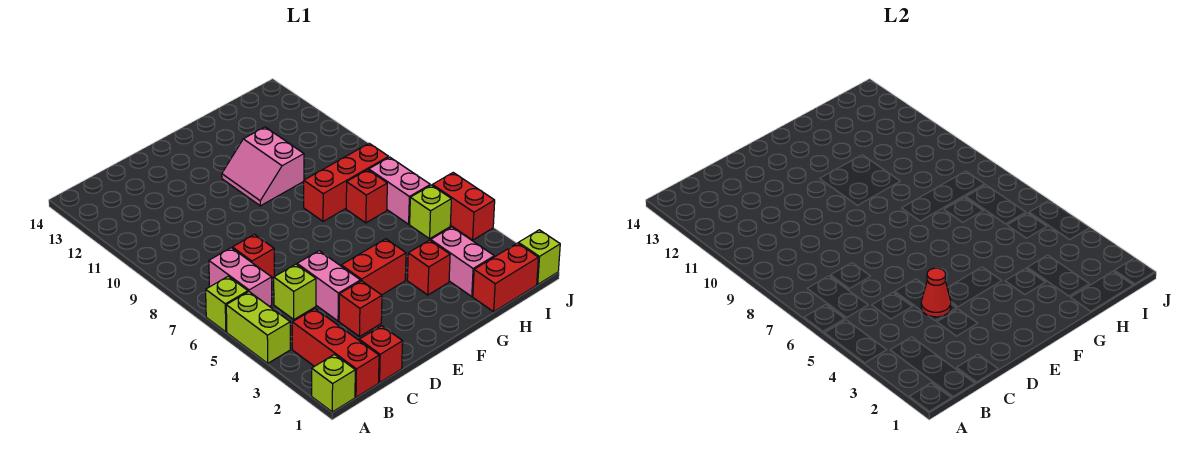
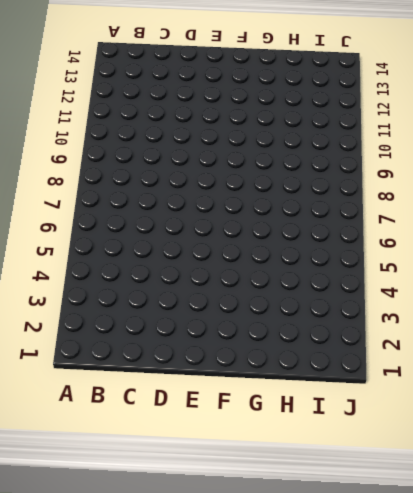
none -> lime 1x1 brick [312,355,355,412]
none -> lime 1x2 brick [226,292,290,363]
none -> lime 1x1 brick [206,276,248,332]

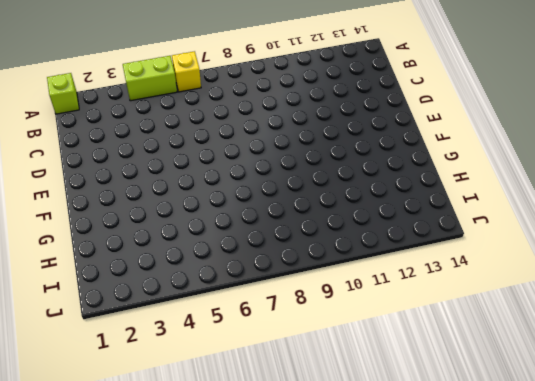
yellow 1x1 brick [172,51,201,92] -> lime 1x1 brick [206,276,248,332]
none -> red 1x3 brick [292,309,379,397]
none -> pink 1x2 brick [209,248,272,306]
none -> red 1x1 brick [359,326,403,382]

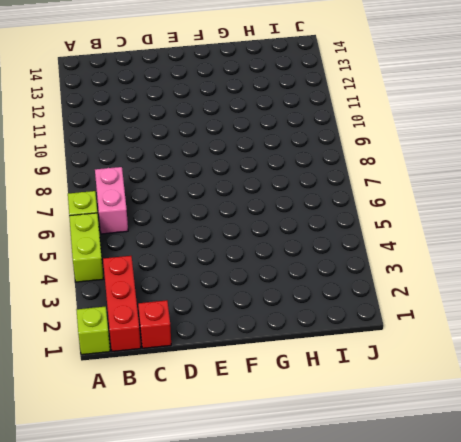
none -> lime 1x1 brick [274,264,316,319]
none -> red 1x1 brick [232,234,274,278]
none -> red 1x1 brick [339,281,382,337]

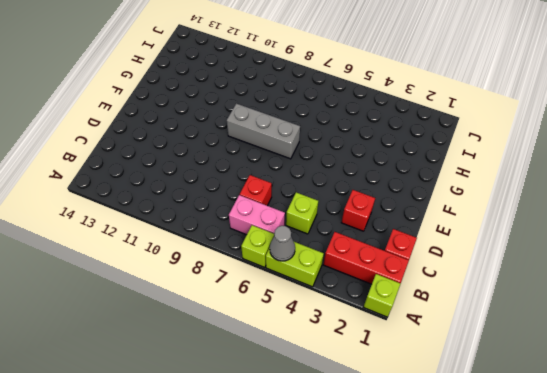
grey 1x1 cone [270,226,295,261] -> none
grey 1x3 brick [227,103,300,159] -> none
none -> pink 1x2 brick [297,251,360,321]
none -> red 1x2 brick [341,239,406,295]
none -> pink 2x2 slope [222,127,304,206]

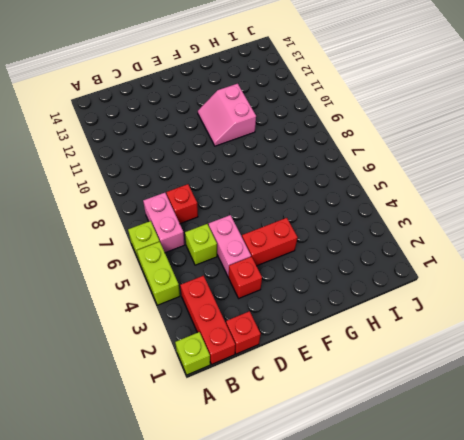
none -> red 1x1 brick [407,240,450,295]
none -> red 1x3 brick [304,143,389,221]
none -> red 1x2 brick [473,243,538,312]

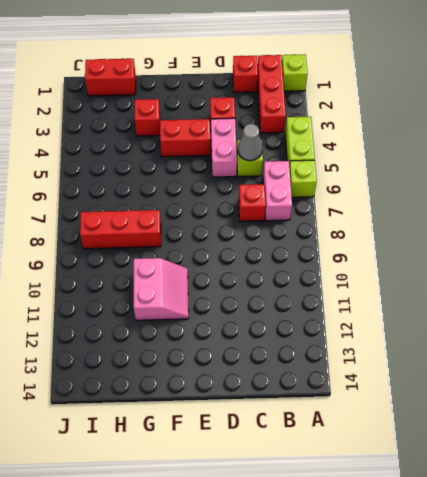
grey 1x1 cone [238,124,263,161] -> none
none -> pink 1x2 brick [431,227,494,296]
none -> red 1x1 brick [346,170,387,223]
none -> lime 1x1 brick [410,185,451,239]

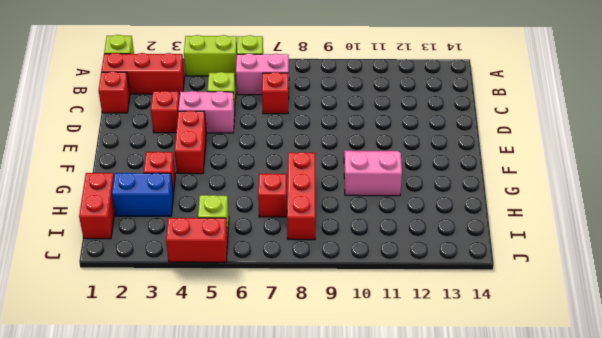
blue 1x2 brick [112,173,173,216] -> pink 1x2 brick [431,227,494,296]
none -> pink 1x2 brick [369,157,430,224]
none -> lime 1x1 brick [518,230,560,284]
none -> red 1x1 cone [921,268,951,317]

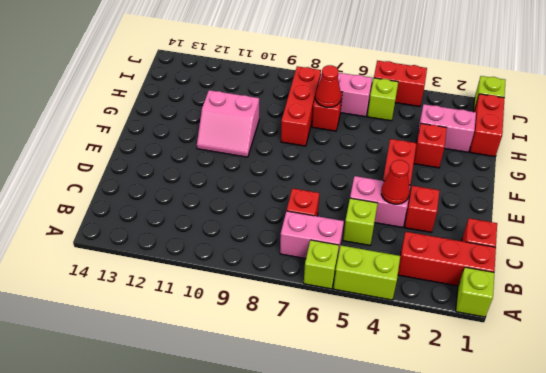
red 1x1 cone [315,65,341,107] -> none

